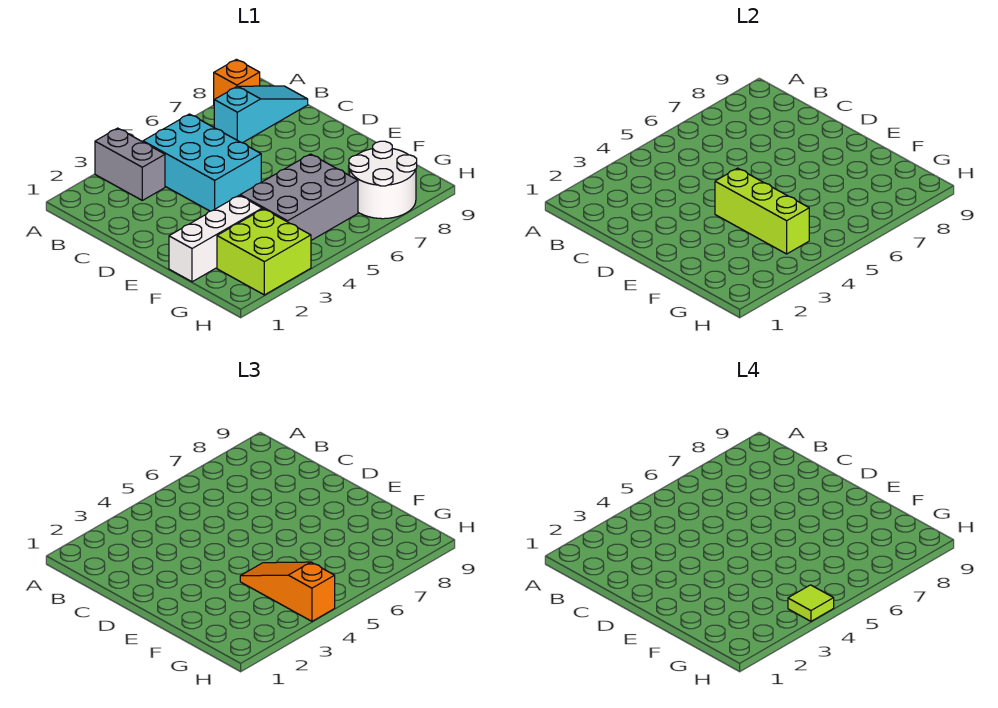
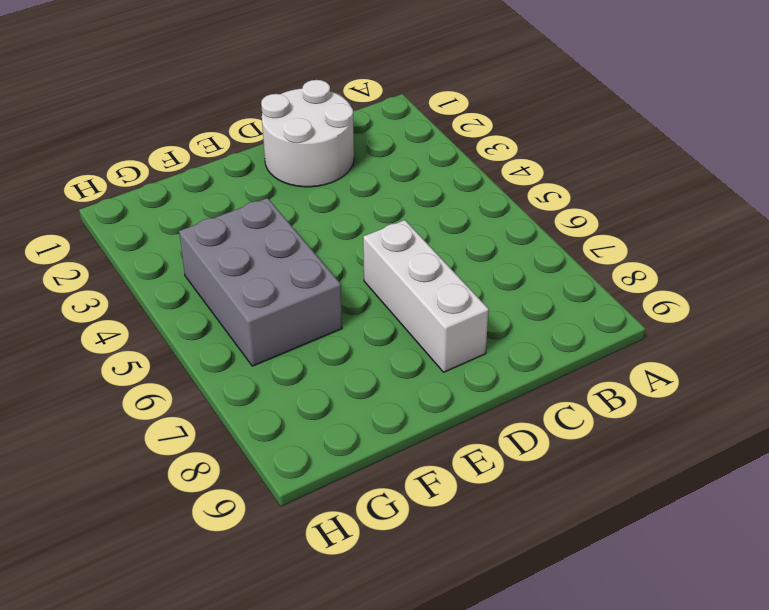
white 2x2 round brick [261,80,354,187] -> white 2x2 round brick moved to [349,141,417,219]
white 1x3 brick [363,220,489,372] -> white 1x3 brick moved to [169,195,262,282]
none -> grey 1x2 brick [95,128,165,200]
none -> orange 1x1 brick [214,59,260,100]

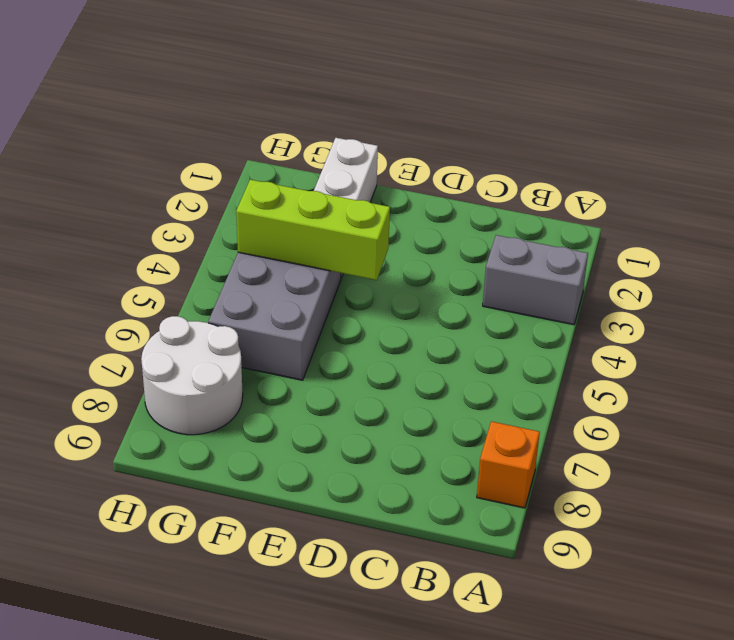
none -> cyan 2x3 brick [143,114,261,211]
none -> cyan 1x3 slope [214,86,308,143]

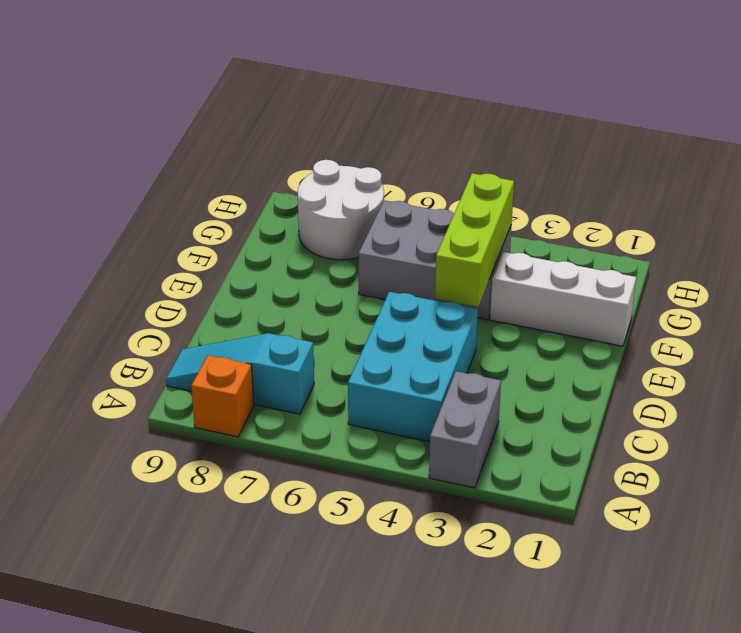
none -> lime 2x2 brick [217,209,311,295]
none -> orange 1x3 slope [240,562,335,621]

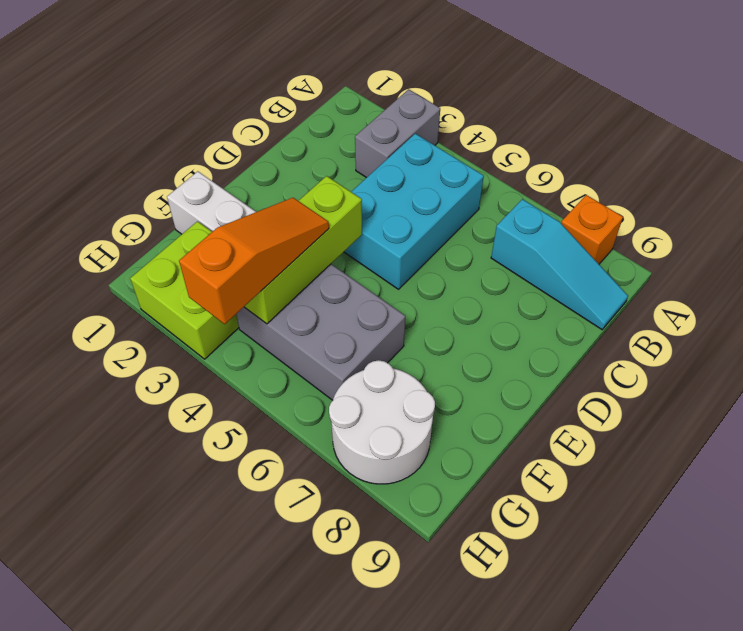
none -> lime 1x1 tile [788,585,834,621]

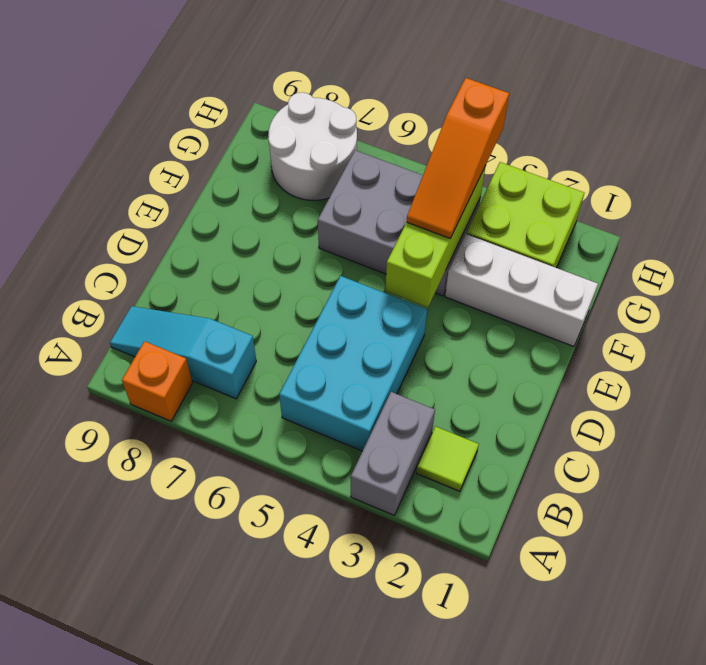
lime 1x1 tile [416,426,479,491] -> lime 1x1 tile moved to [788,585,834,621]

